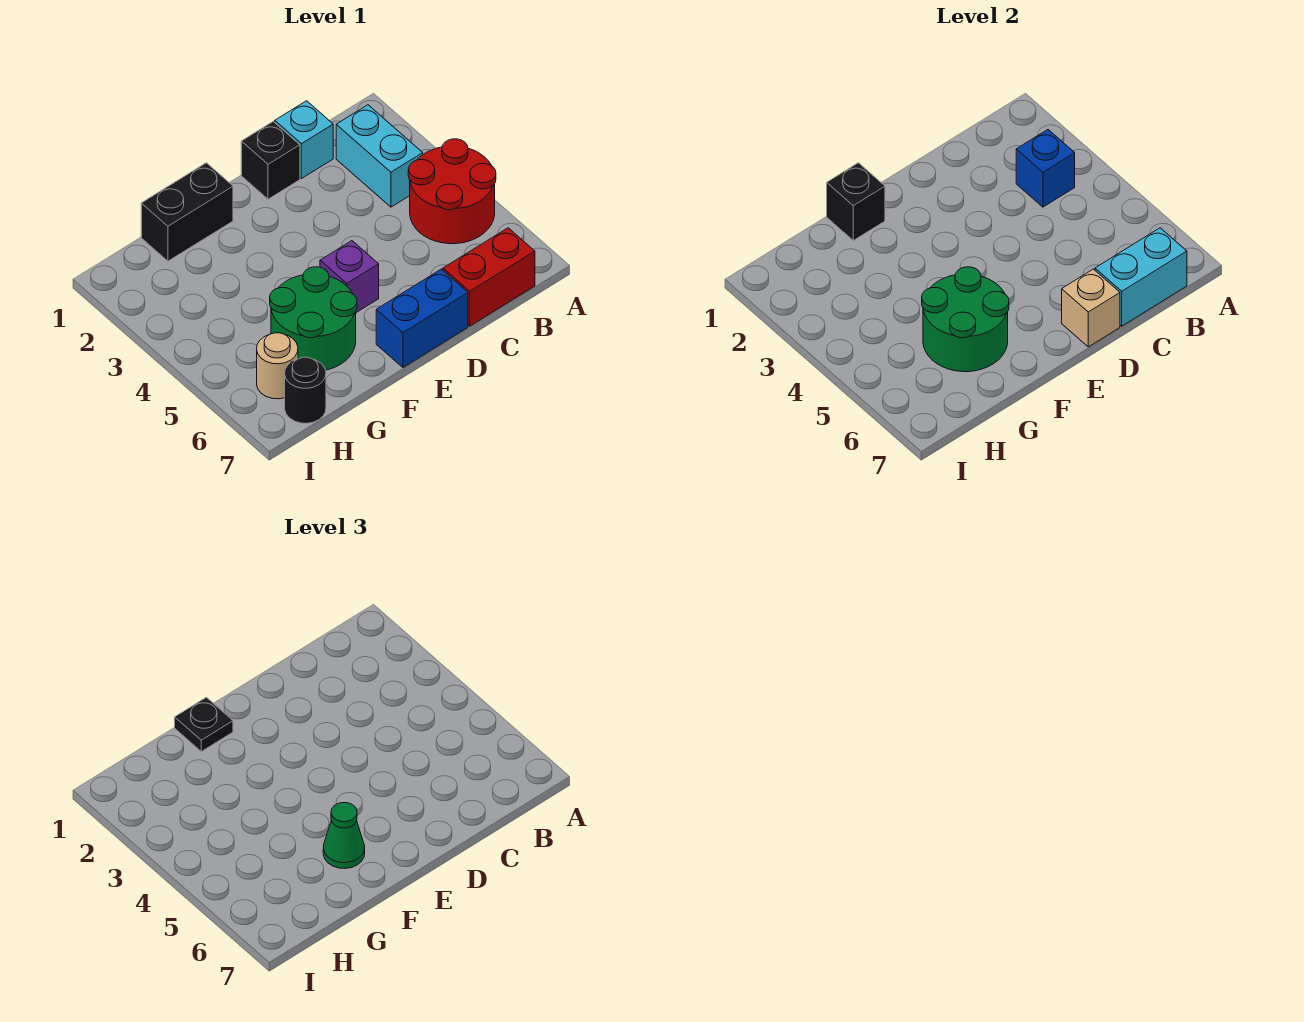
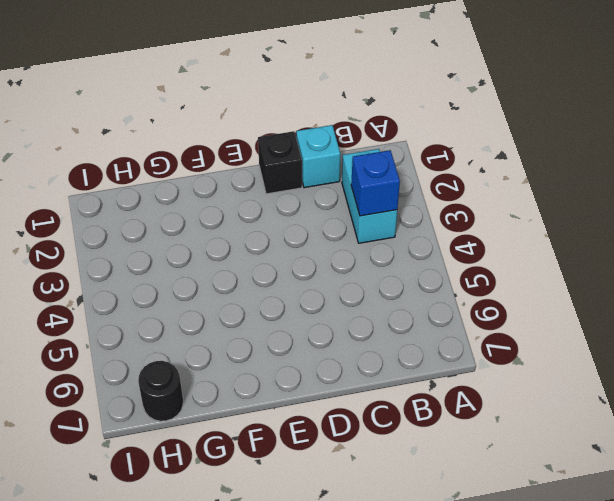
none -> red 2x2 round brick [408,139,496,244]
none -> red 1x2 brick [443,228,535,326]
none -> blue 1x2 brick [376,269,468,367]

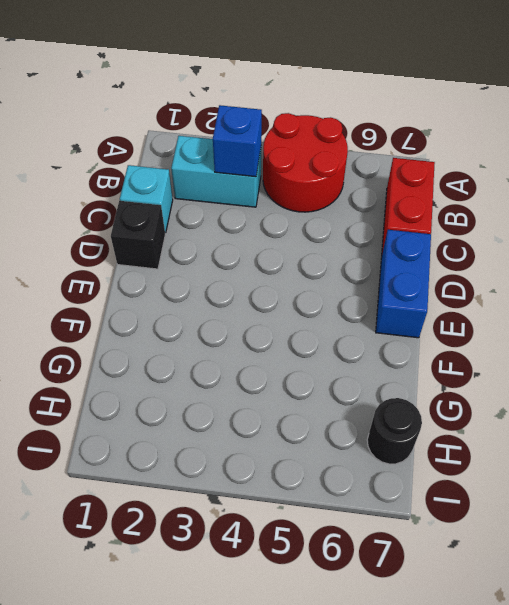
none -> purple 1x1 brick [320,241,379,313]
none -> black 1x2 brick [141,163,233,261]
none -> green 2x2 round brick [270,267,357,370]

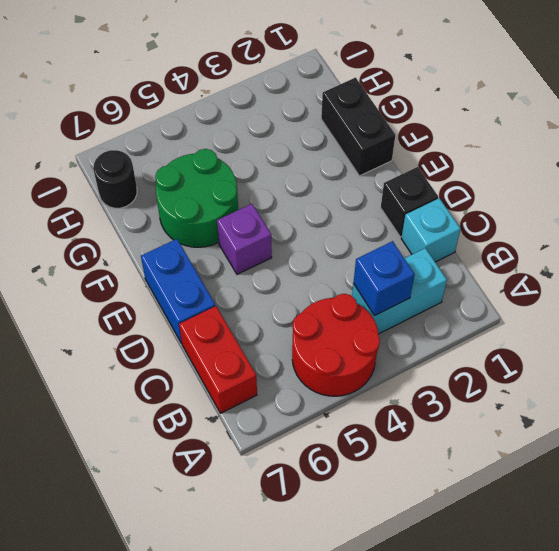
none -> tan 1x1 round brick [257,333,298,399]
none -> cyan 1x2 brick [1095,228,1187,326]
none -> tan 1x1 brick [1062,269,1120,347]

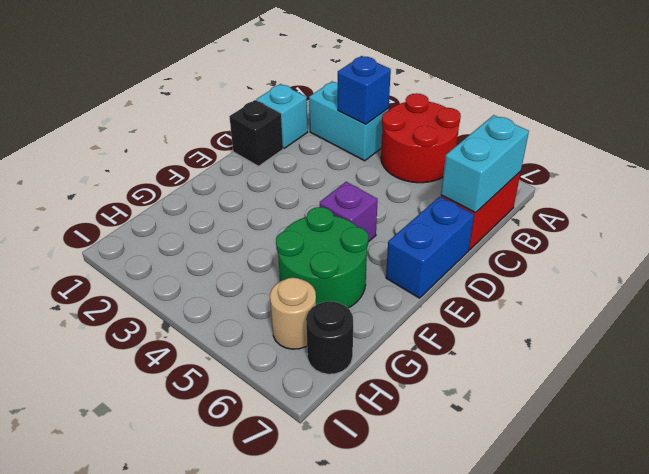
none -> black 1x2 brick [141,163,233,261]
none -> tan 1x1 brick [1062,269,1120,347]
none -> black 1x1 brick [827,163,885,240]

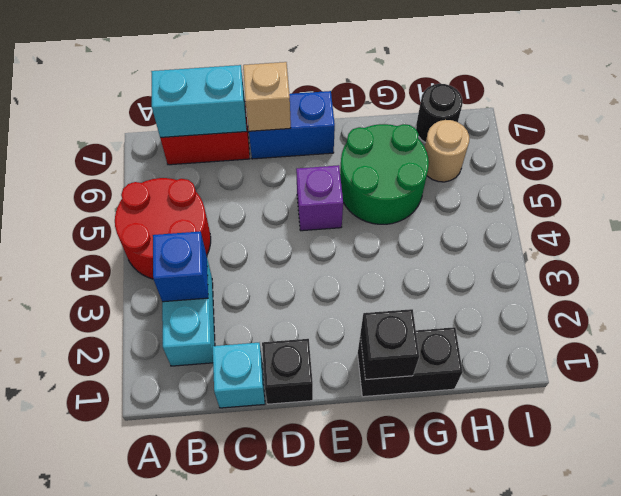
none -> green 2x2 round brick [922,267,1009,372]
none -> black 1x1 plate [175,697,233,751]
none -> green 1x1 cone [323,803,365,869]

